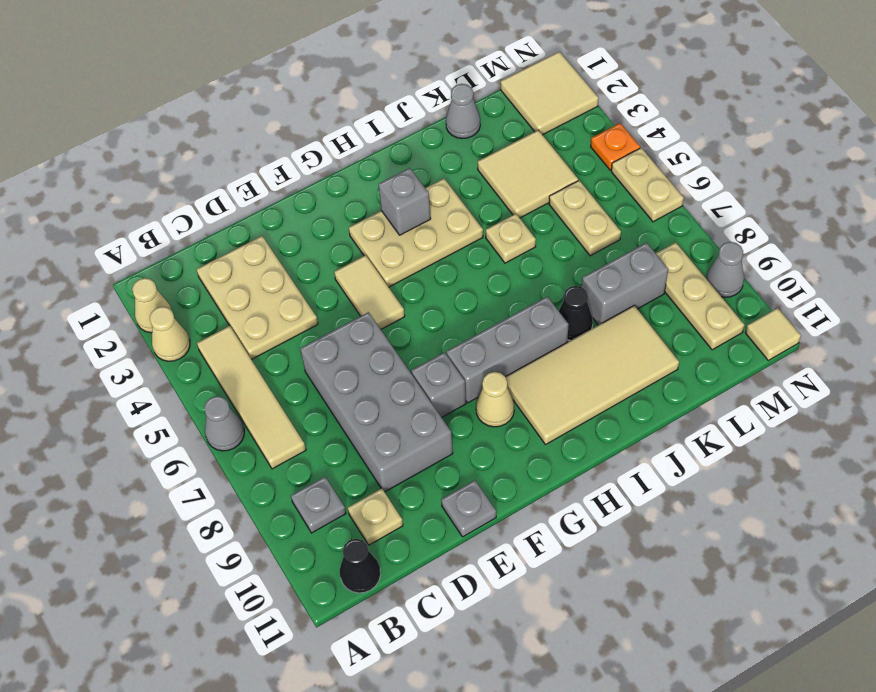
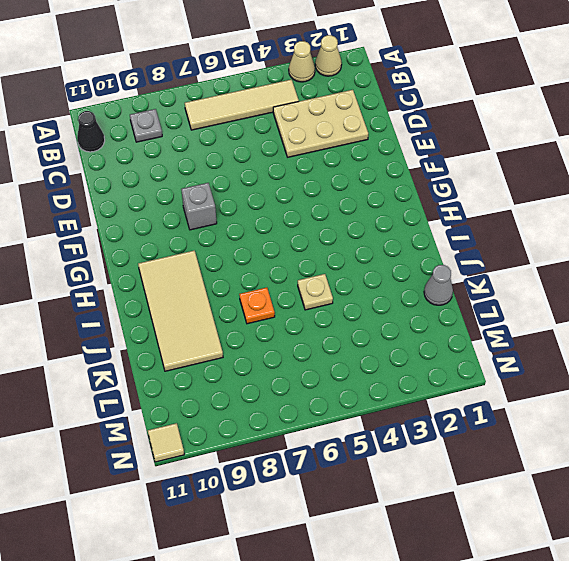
orange 1x1 plate [239,288,275,324] -> orange 1x1 plate moved to [591,123,640,170]
none -> grey 1x1 cone [204,396,244,451]
none -> tan 1x1 plate [348,489,403,545]
none -> grey 2x4 brick [300,312,453,492]

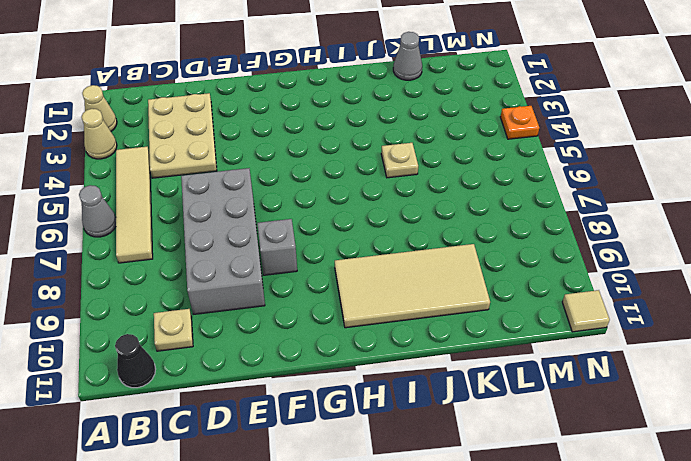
none -> grey 1x1 plate [291,477,346,533]
none -> grey 1x1 plate [441,480,496,537]
none -> tan 1x2 tile [334,255,405,329]

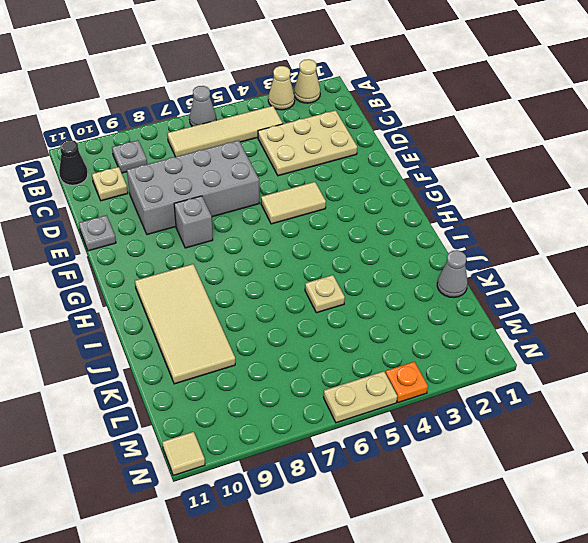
none -> tan 2x3 plate [349,179,483,287]
none -> grey 1x3 brick [446,297,569,403]
none -> tan 1x1 cone [476,372,514,427]

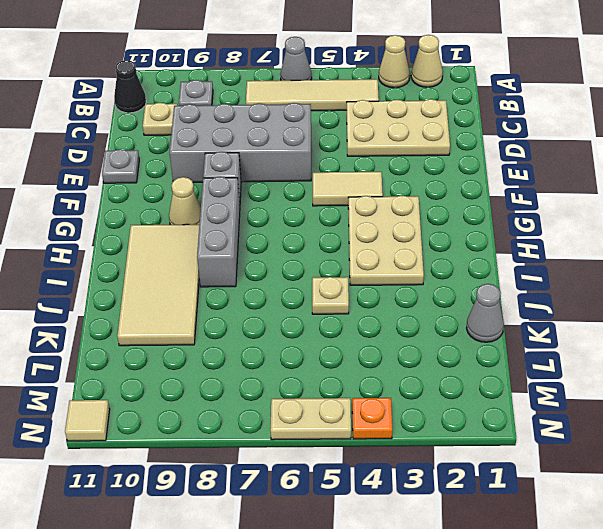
none -> black 1x1 cone [559,286,593,341]
none -> tan 2x2 tile [478,130,578,218]
none -> grey 1x2 brick [582,243,668,325]

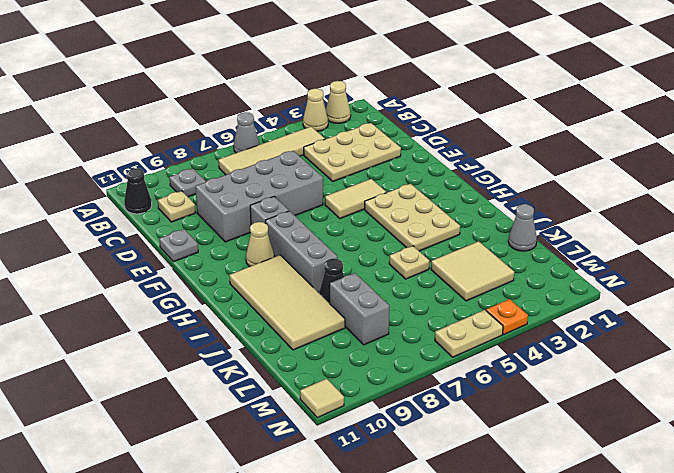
none -> tan 1x2 plate [549,180,621,256]
none -> tan 2x2 tile [501,52,599,135]
none -> tan 1x3 plate [656,243,744,350]

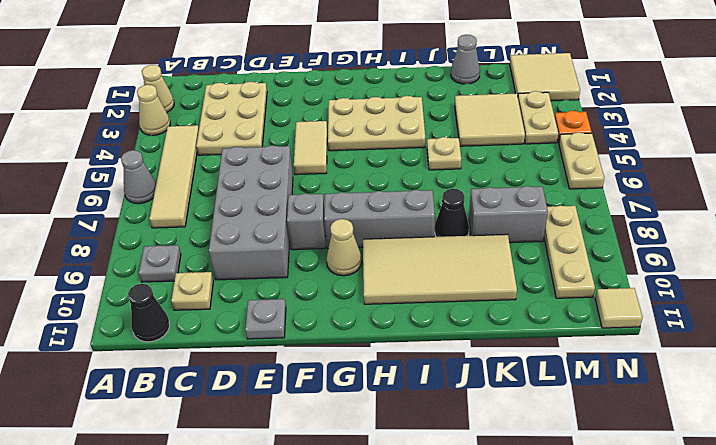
tan 1x2 plate [518,91,558,144] -> tan 1x2 plate moved to [549,180,621,256]
none -> grey 1x1 cone [706,242,744,297]
none -> grey 1x1 brick [378,168,431,235]

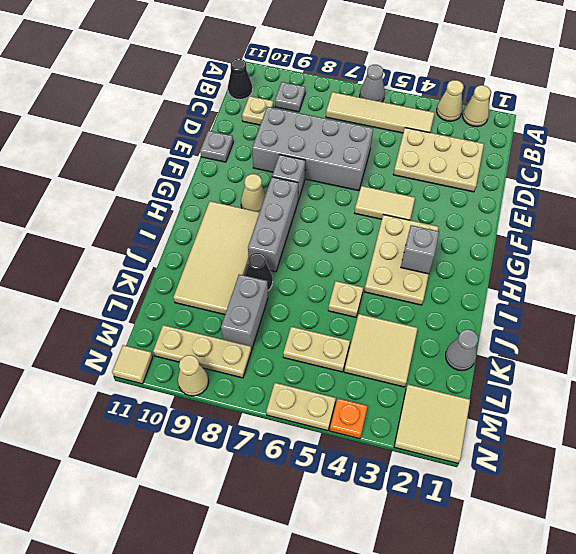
tan 1x1 cone [178,355,209,396] -> grey 1x1 cone [706,242,744,297]

